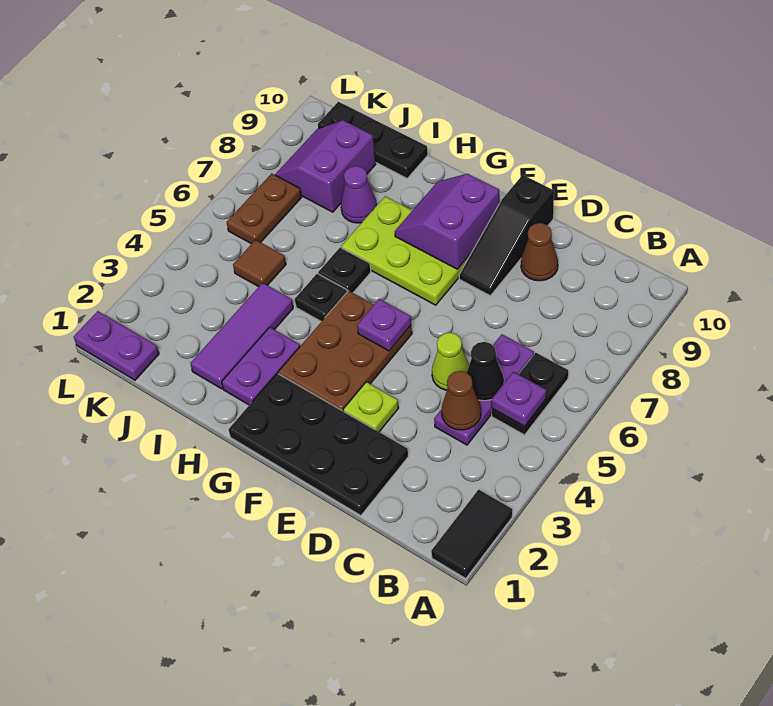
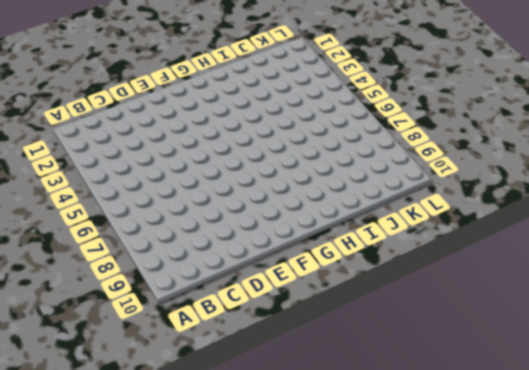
none -> black 1x2 tile [431,490,512,578]
none -> black 1x2 plate [492,353,568,435]
none -> purple 1x3 plate [434,335,534,445]

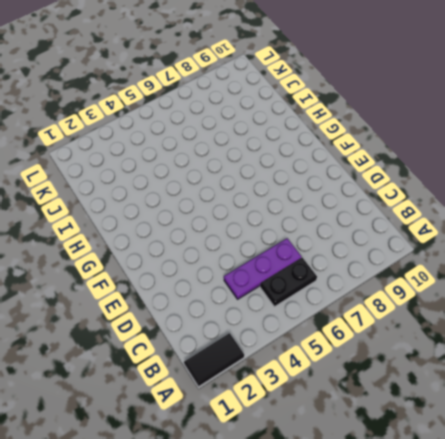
none -> black 2x4 plate [228,373,408,516]
none -> lime 1x1 cone [432,333,469,390]
none -> brown 1x1 cone [521,223,558,281]

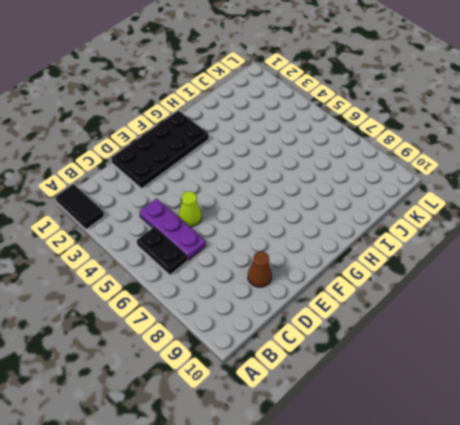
none -> lime 1x1 plate [343,382,398,432]
none -> black 1x3 slope [459,175,554,296]
none -> brown 2x3 plate [278,291,412,411]

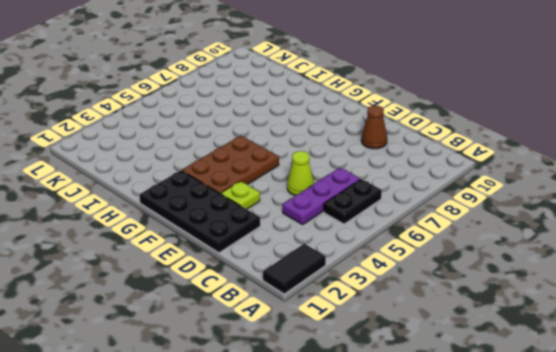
none -> black 1x3 slope [459,175,554,296]
none -> lime 2x3 plate [341,196,470,305]
none -> purple 1x2 plate [222,327,300,405]

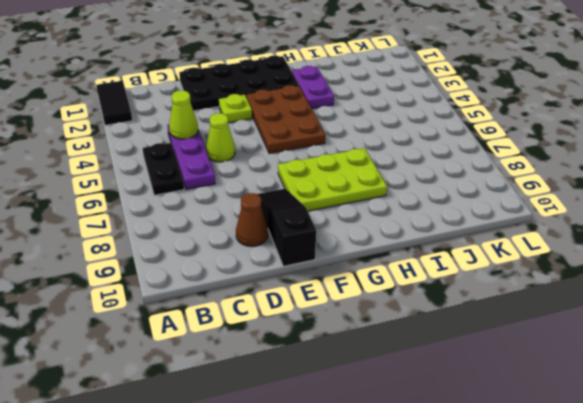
lime 1x1 cone [169,90,198,139] -> brown 1x1 cone [441,371,481,430]
none -> black 1x1 plate [295,274,347,322]
none -> black 1x1 plate [318,247,371,293]
none -> purple 1x3 tile [190,283,293,389]

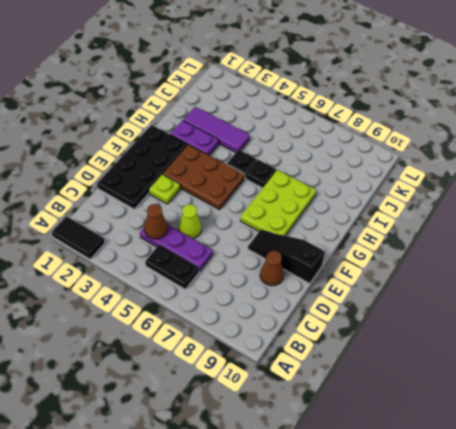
none -> purple 1x1 cone [341,166,377,223]
none -> black 1x3 plate [318,102,428,178]
none -> brown 1x1 tile [233,240,286,287]

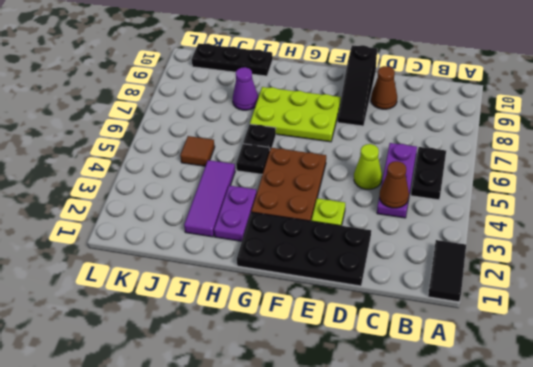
none -> purple 2x2 slope [275,120,376,212]
none -> purple 1x2 plate [74,311,159,380]
none -> brown 1x2 plate [227,174,302,244]

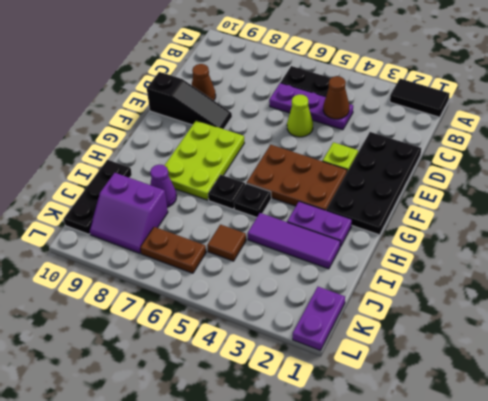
none -> purple 1x1 plate [491,372,546,426]
none -> black 1x1 cone [467,342,504,401]
none -> purple 1x1 plate [357,299,411,351]

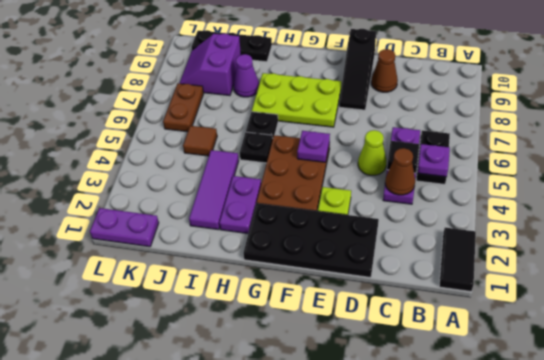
black 1x1 tile [387,141,419,173] -> black 1x1 cone [467,342,504,401]
none -> purple 2x2 slope [395,174,500,269]

